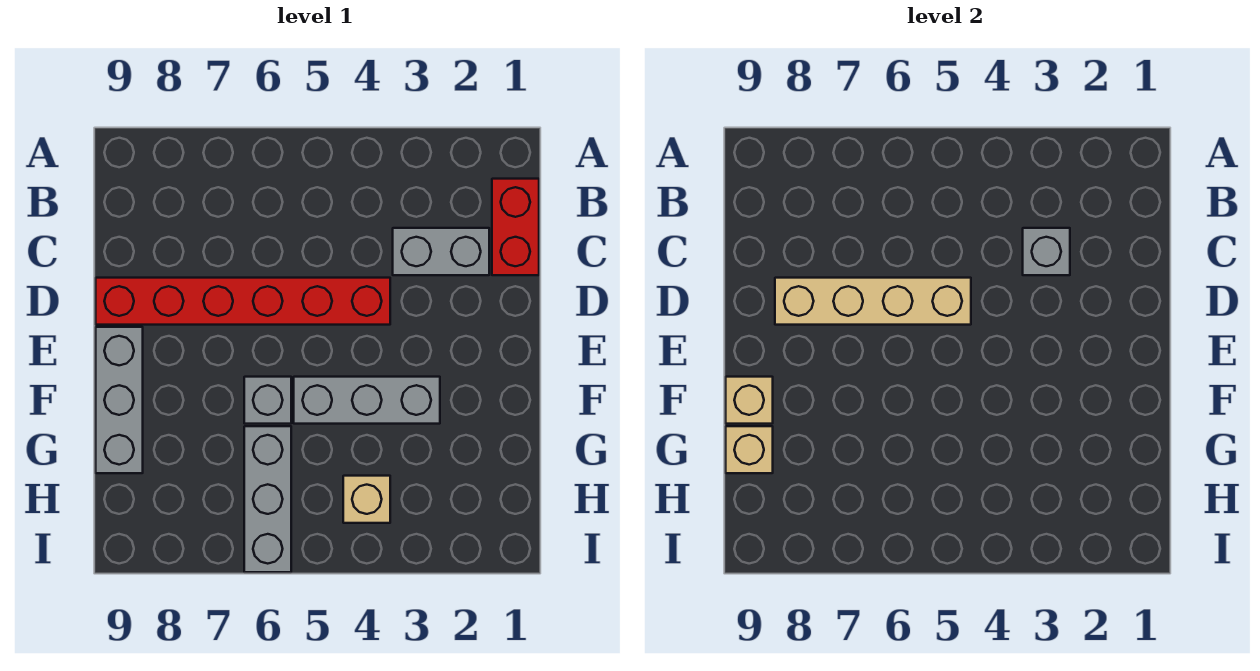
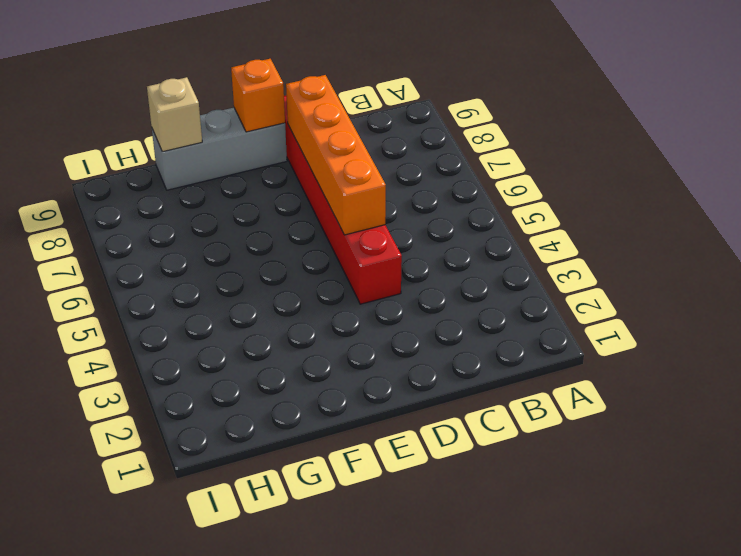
orange 1x4 brick [286,75,386,235] -> tan 1x4 brick [775,278,971,325]
orange 1x1 brick [231,59,285,132] -> none
none -> red 1x2 brick [492,179,539,275]
none -> grey 1x2 brick [393,228,489,275]
none -> grey 1x3 brick [294,377,440,424]

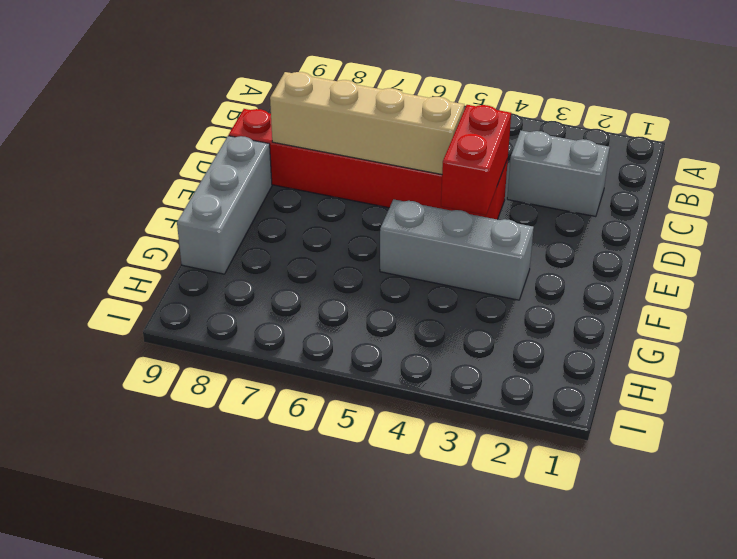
red 1x2 brick [441,105,511,215] -> red 1x2 brick moved to [492,179,539,275]
none -> grey 1x1 brick [244,377,291,424]
none -> grey 1x3 brick [244,426,291,572]
none -> tan 1x1 brick [343,476,390,523]

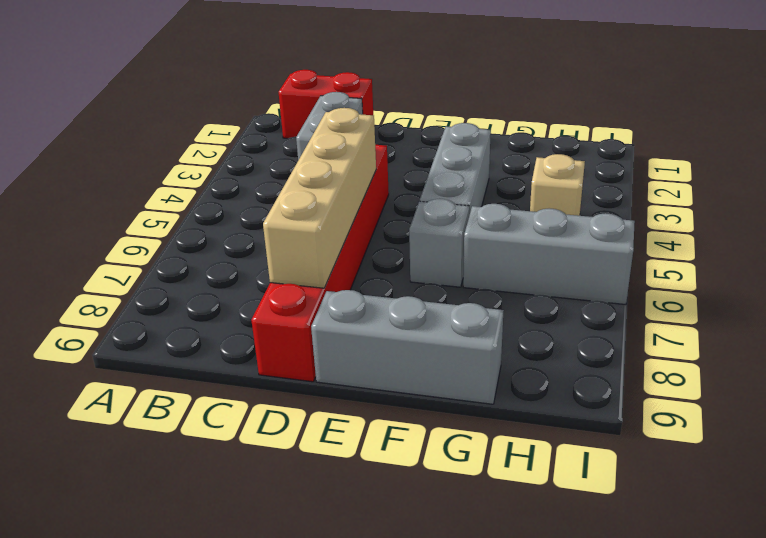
none -> grey 1x1 brick [1023,228,1070,275]
none -> tan 1x1 brick [726,377,773,424]
none -> tan 1x1 brick [726,426,773,473]

